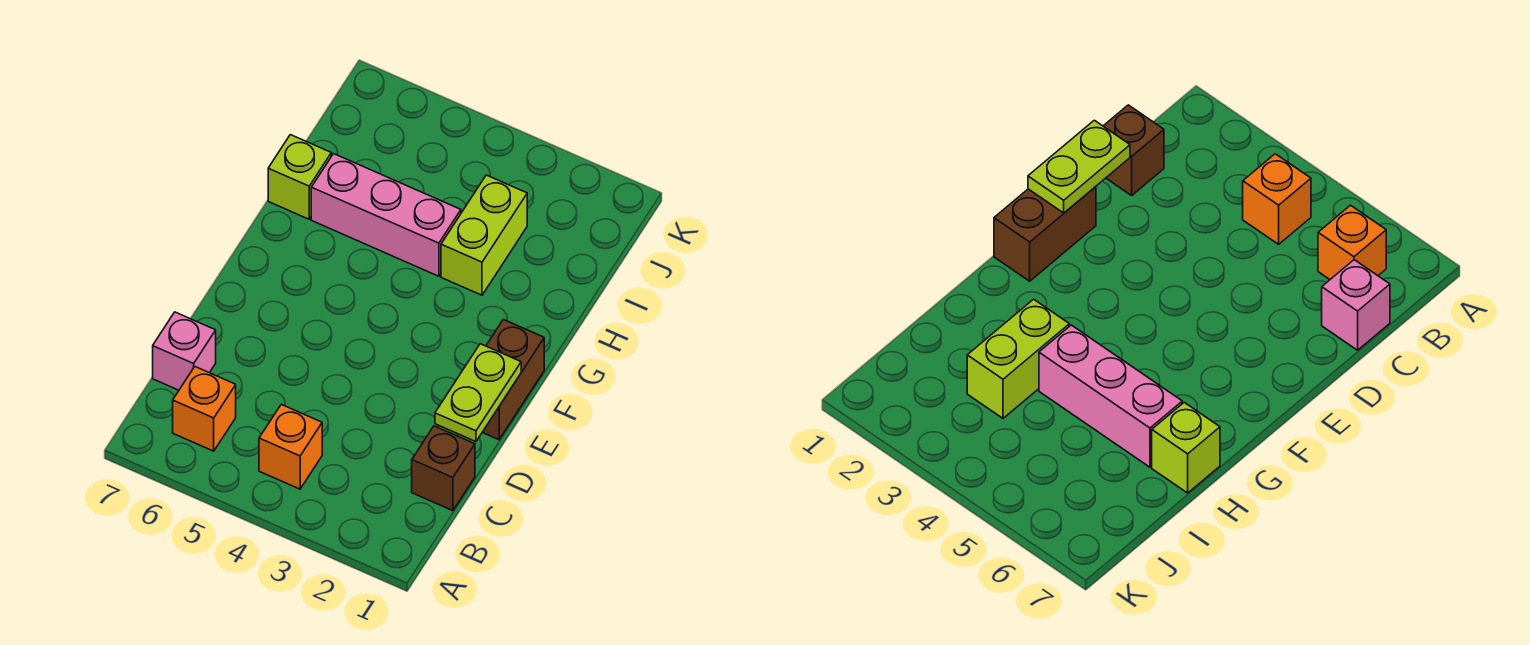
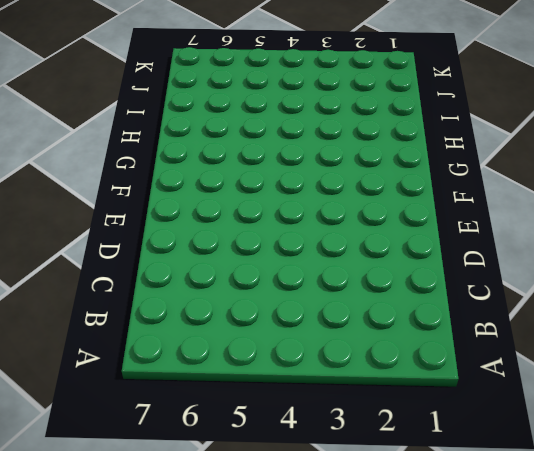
none -> orange 1x1 brick [259,404,322,489]
none -> orange 1x1 brick [173,367,236,451]

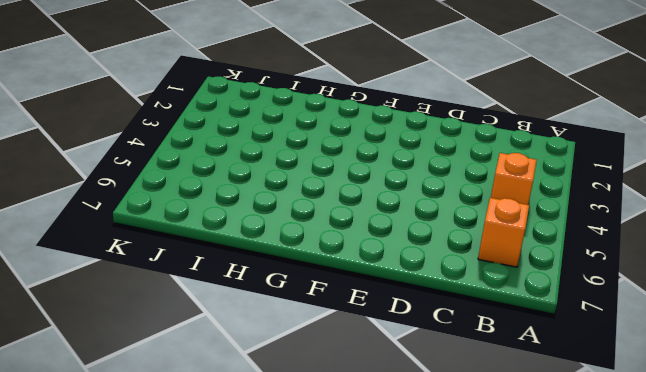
none -> brown 1x1 brick [412,426,475,511]
none -> pink 1x1 brick [153,312,216,390]

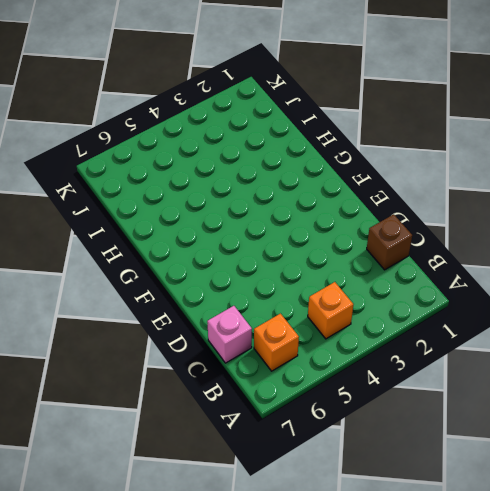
none -> brown 1x2 brick [482,319,544,440]
none -> lime 1x2 brick [441,175,527,295]

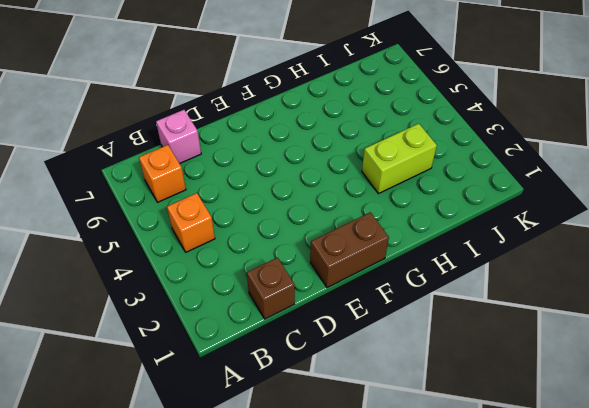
none -> pink 1x3 brick [311,154,461,276]
none -> lime 1x1 brick [268,135,331,219]

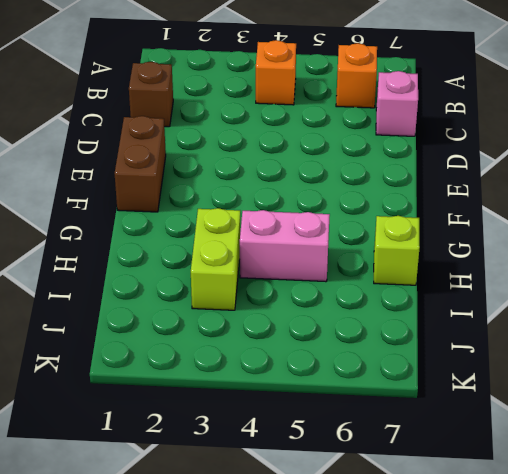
pink 1x2 brick [240,210,330,282] -> pink 1x3 brick [311,154,461,276]
none -> lime 1x2 plate [435,344,521,442]

